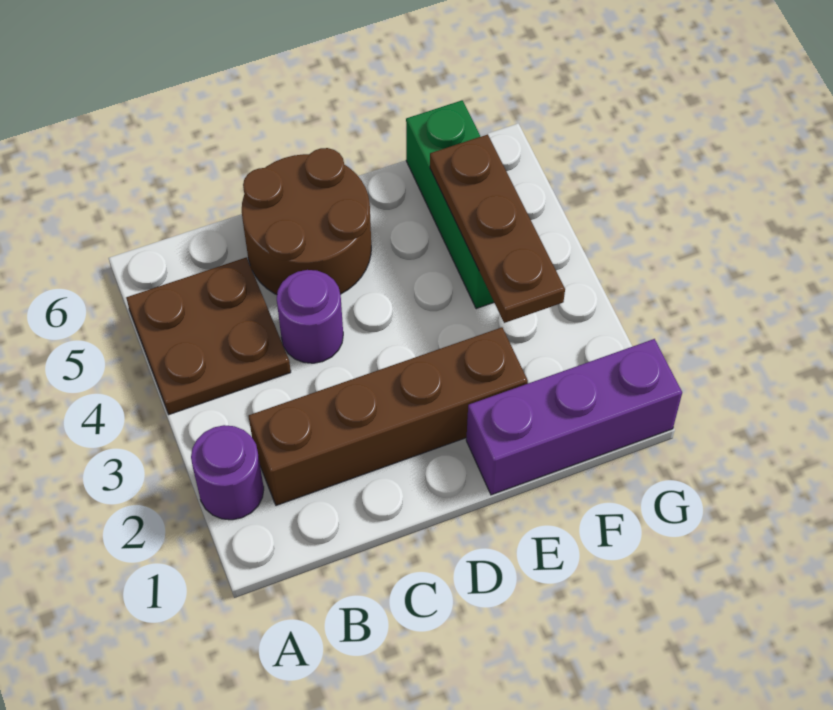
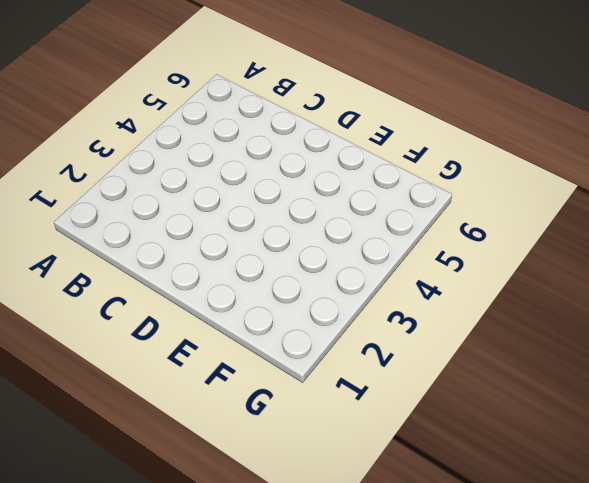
none -> purple 1x1 round brick [191,425,264,520]
none -> brown 2x2 plate [126,257,291,414]

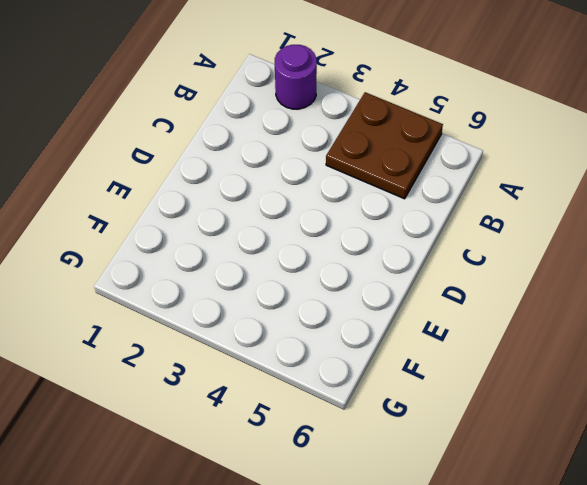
none -> brown 1x4 brick [249,327,528,505]
none -> purple 1x1 round brick [277,270,343,363]

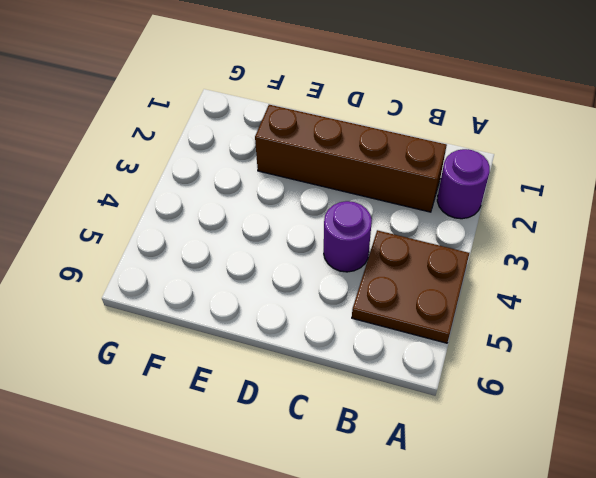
none -> brown 2x2 round brick [242,148,371,295]
none -> purple 1x3 brick [466,339,682,495]

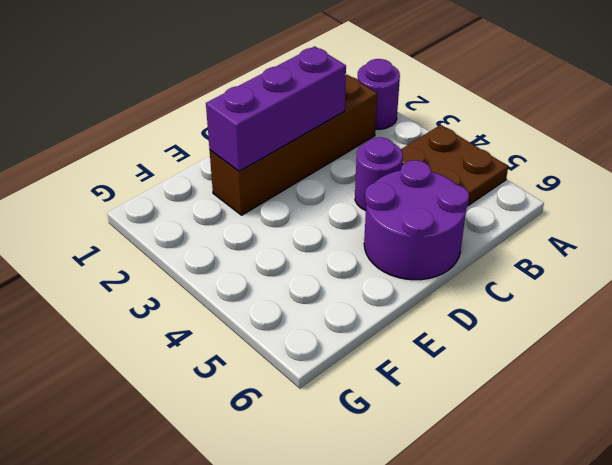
purple 1x3 brick [206,46,346,171] -> purple 1x3 brick moved to [466,339,682,495]
purple 2x2 round brick [364,160,469,280] -> brown 2x2 round brick [242,148,371,295]
none -> green 1x3 brick [406,100,494,309]
none -> brown 1x3 plate [430,134,565,323]

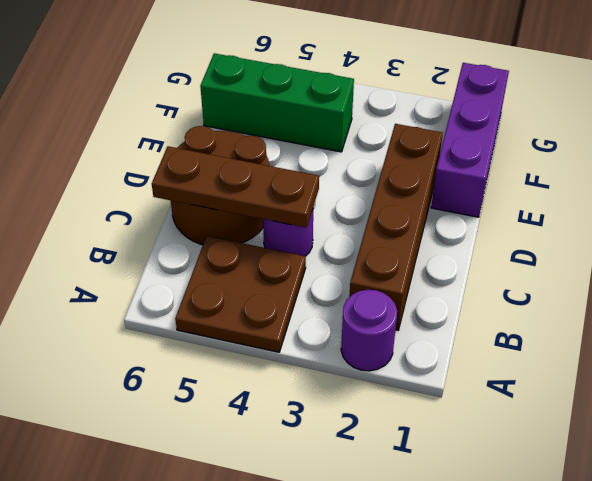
brown 1x3 plate [152,146,319,228] -> brown 1x3 plate moved to [430,134,565,323]

